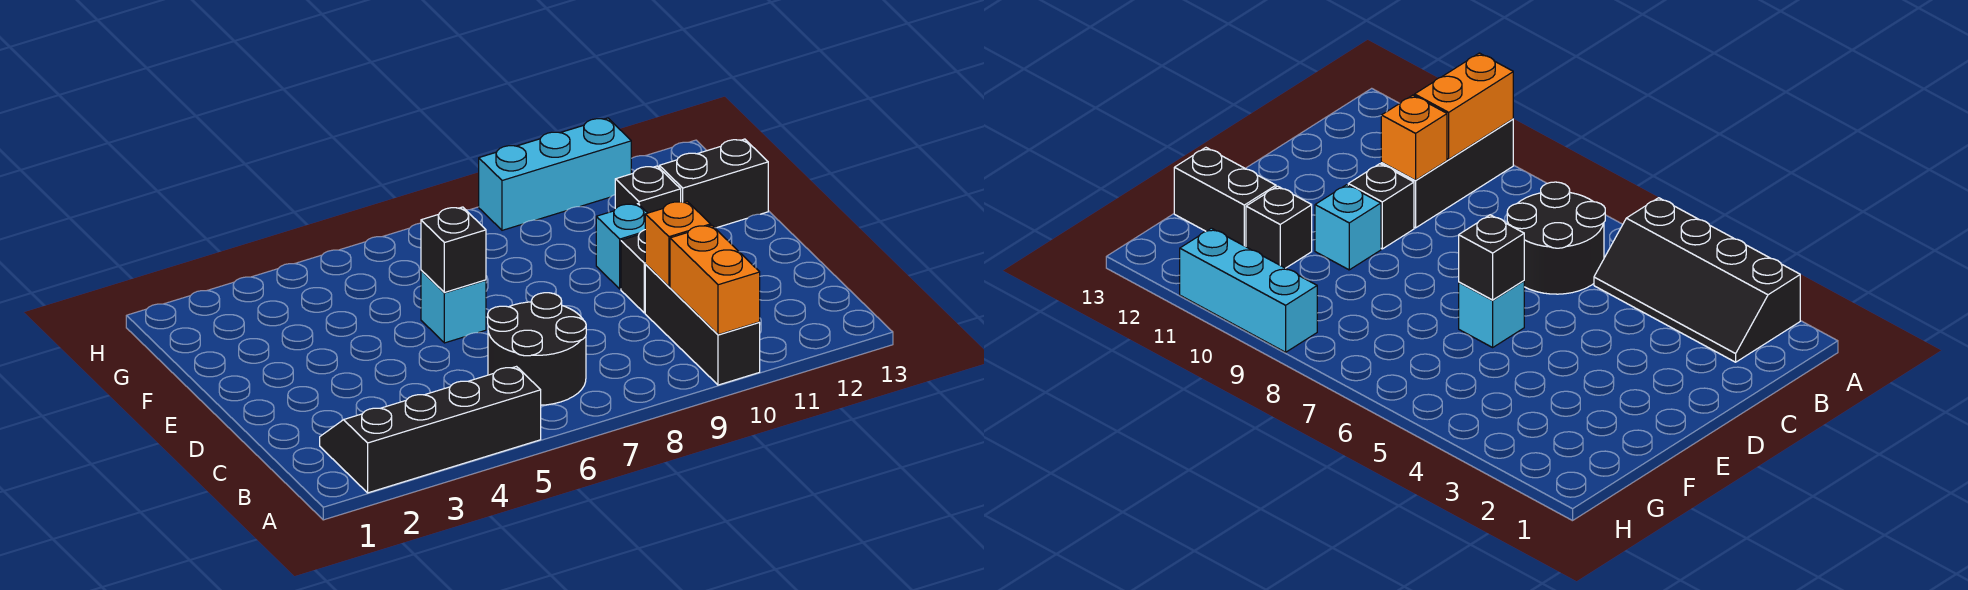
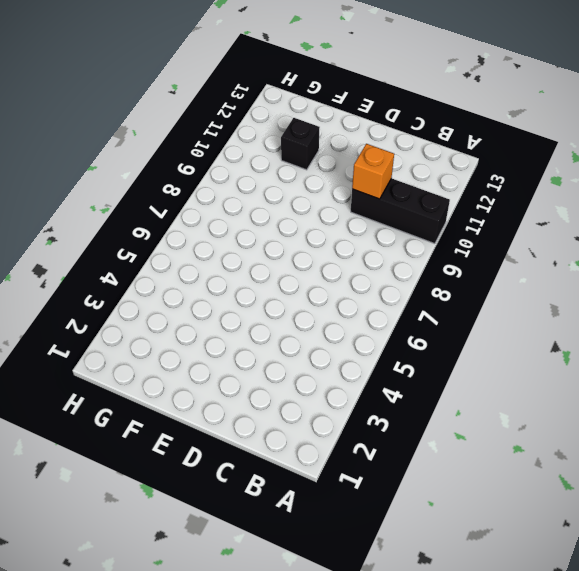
none -> black 2x4 slope [320,367,541,493]
none -> black 2x2 round brick [488,293,586,405]
none -> black 1x1 brick [621,230,646,313]

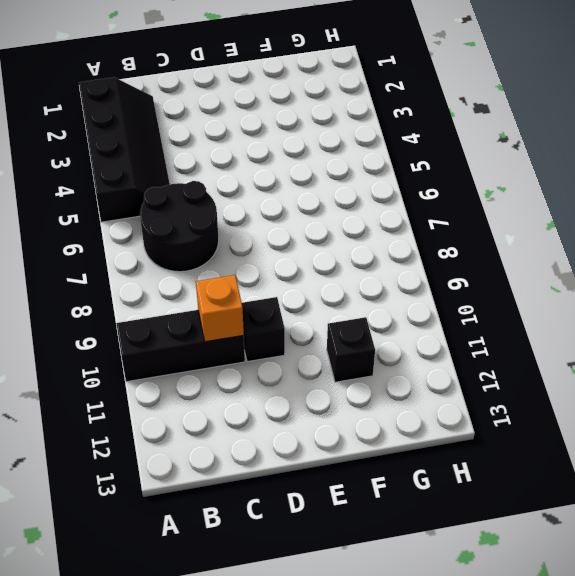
none -> cyan 1x1 brick [421,271,486,343]
none -> cyan 1x1 brick [596,204,647,289]
none -> black 1x2 brick [659,139,768,228]

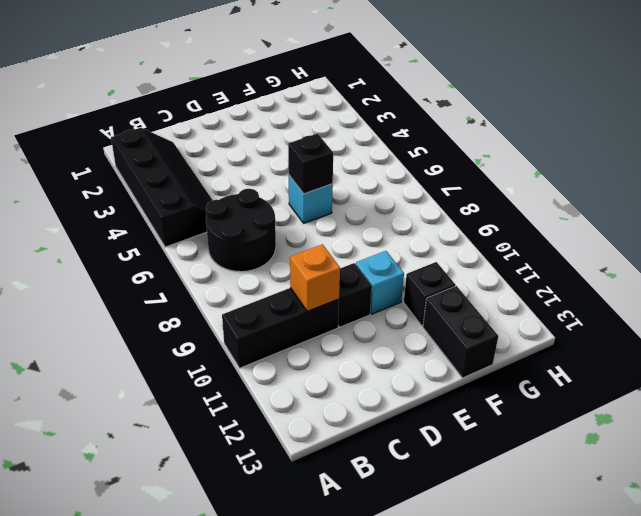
none -> cyan 1x3 brick [479,118,631,230]
none -> orange 1x2 brick [670,225,760,335]

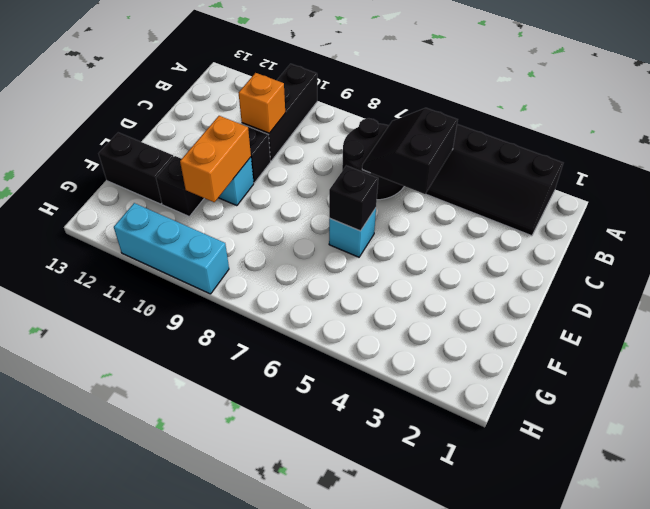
black 2x2 slope [362,108,458,194] -> none
orange 1x2 brick [180,116,251,202] -> orange 1x2 brick moved to [670,225,760,335]

